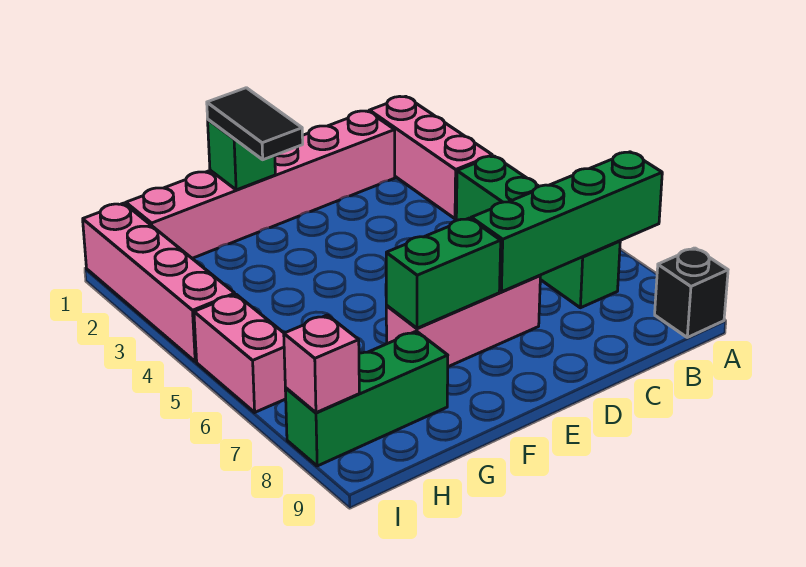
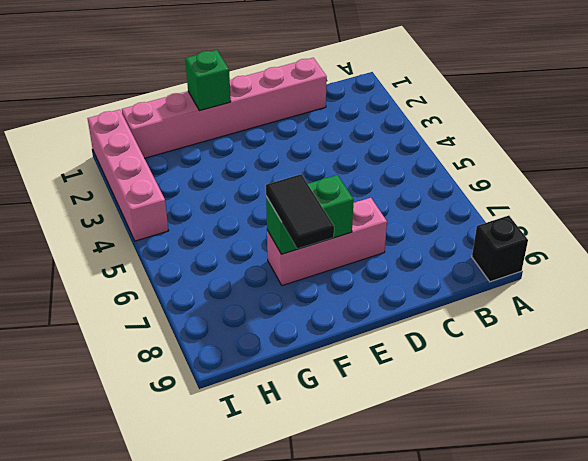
black 1x2 tile [266,174,334,249] -> black 1x2 tile moved to [207,88,303,160]
none -> pink 1x3 brick [369,96,492,219]
none -> green 1x4 brick [456,156,620,308]
none -> green 1x3 brick [285,331,448,466]

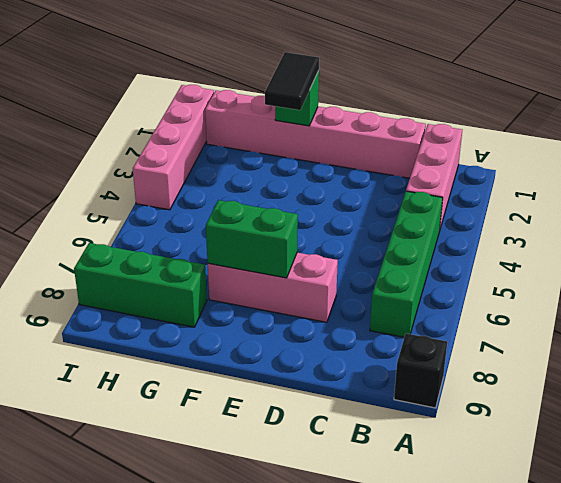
none -> pink 1x2 brick [194,295,286,412]
none -> green 1x4 brick [471,152,662,292]
none -> pink 1x1 brick [284,315,359,413]

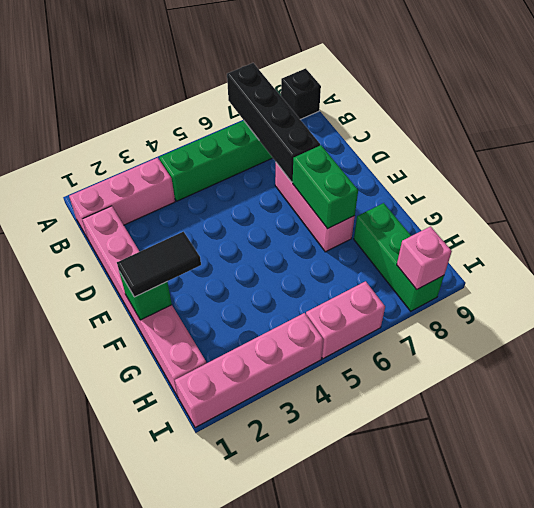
black 1x4 brick [227,63,320,182] -> green 1x4 brick [471,152,662,292]

